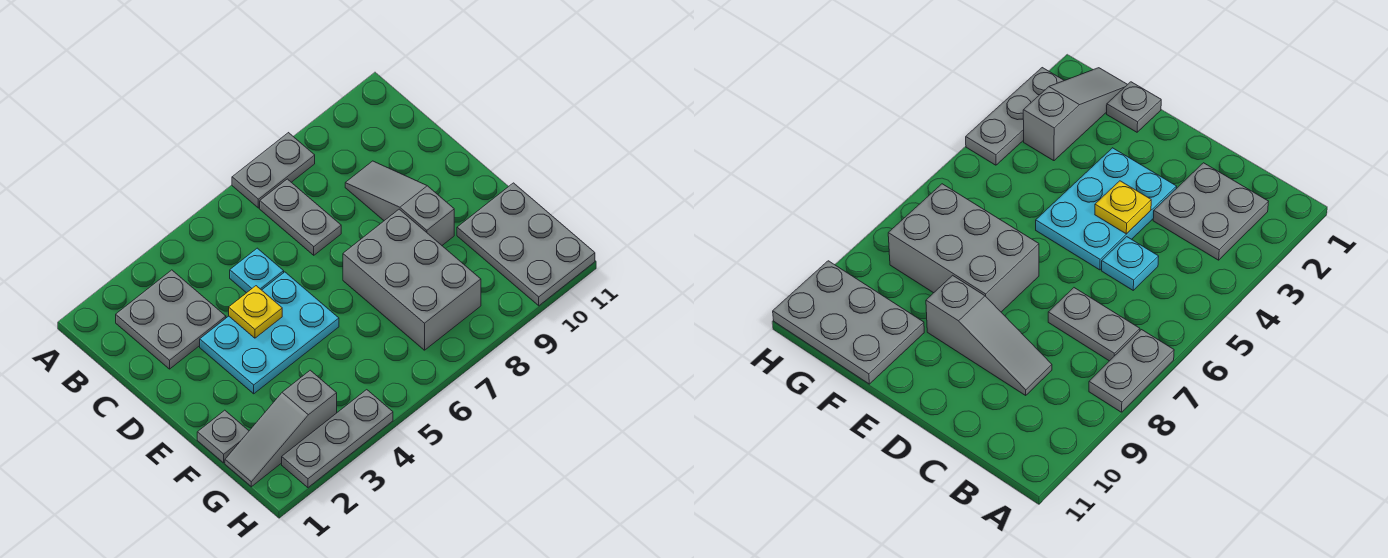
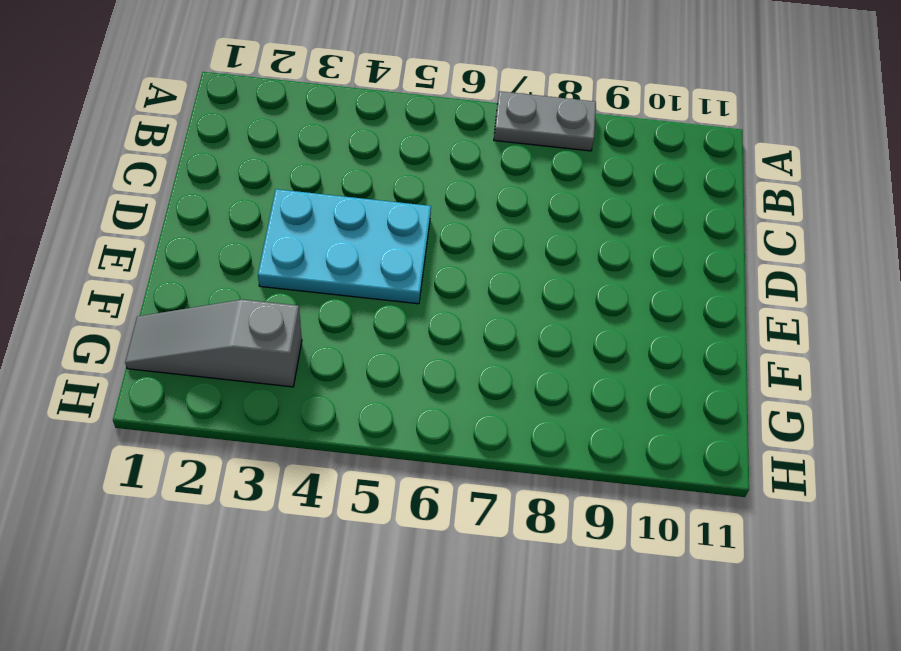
none -> grey 2x2 plate [116,270,226,369]
none -> grey 1x2 plate [260,179,341,255]
none -> cyan 1x1 plate [230,248,284,293]

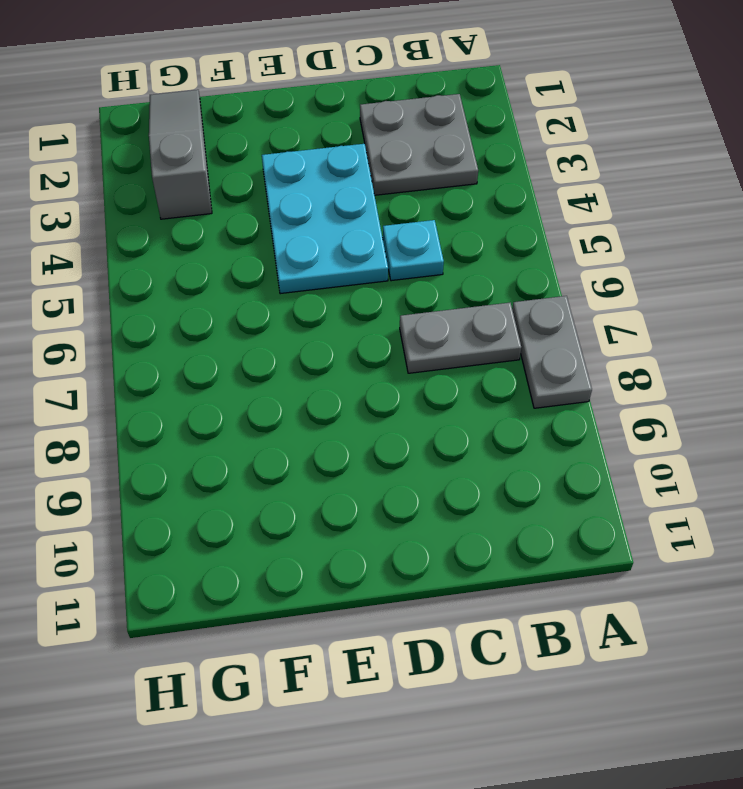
none -> grey 1x3 slope [345,161,454,245]
none -> grey 2x3 brick [343,209,481,350]
none -> grey 1x1 plate [197,410,249,463]

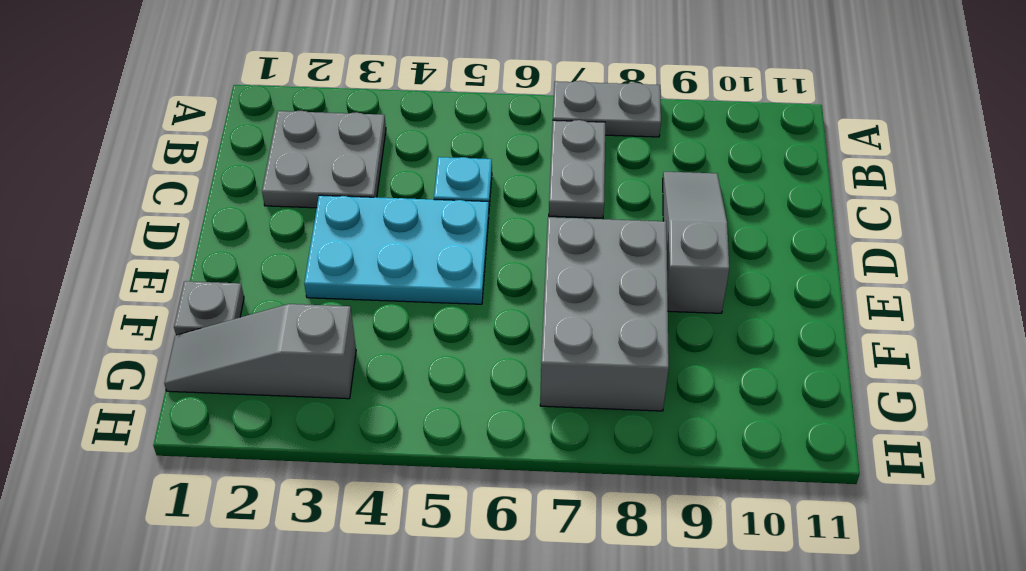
none -> grey 2x3 plate [457,183,595,306]
none -> grey 1x3 plate [282,390,393,488]
none -> yellow 1x1 plate [229,286,282,338]

